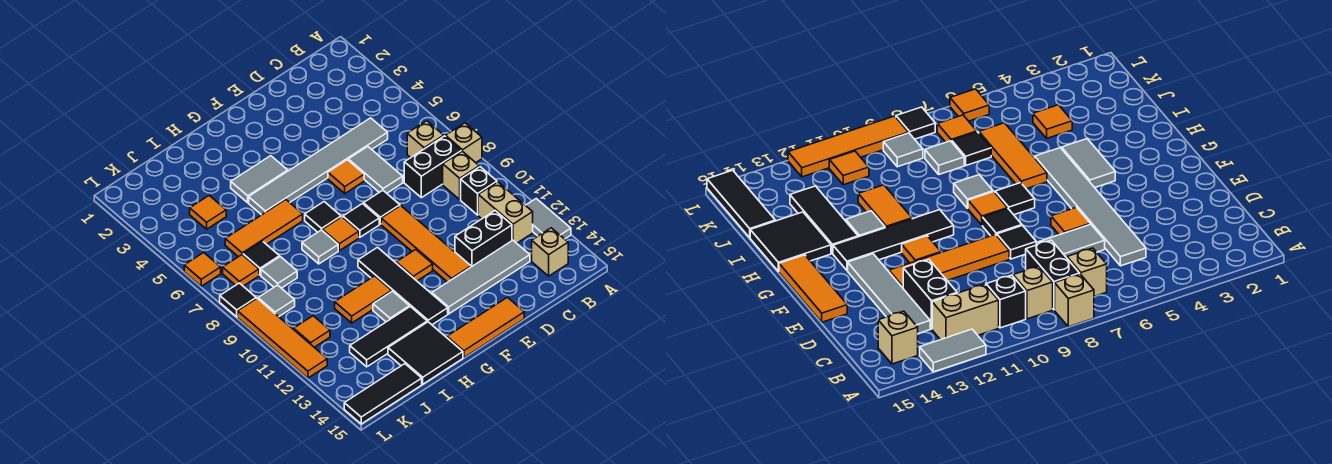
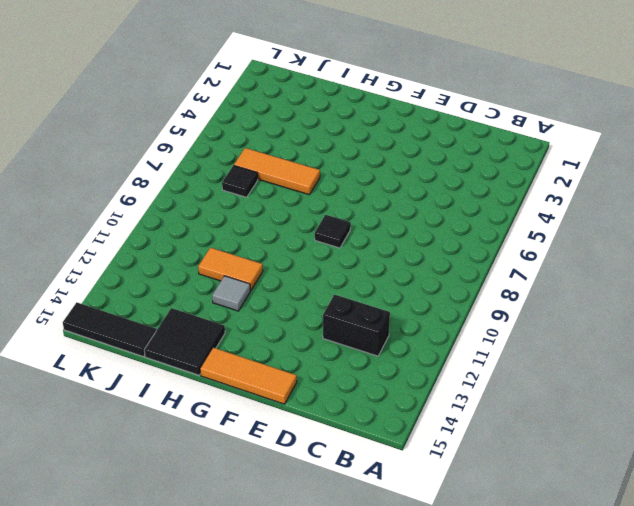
none -> tan 1x1 brick [446,123,482,163]
none -> grey 1x2 tile [526,199,571,239]
none -> tan 1x1 brick [407,121,444,158]
none -> black 1x2 brick [404,136,461,198]

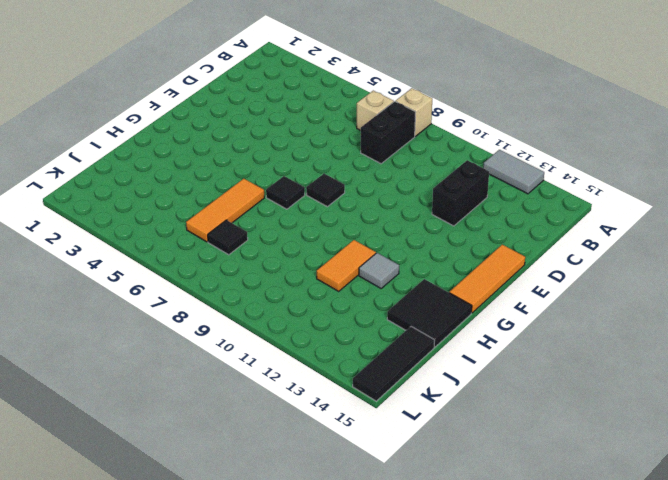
none -> tan 1x1 brick [443,151,479,199]
none -> black 1x1 brick [461,167,497,215]
none -> tan 1x2 brick [478,182,533,243]
none -> tan 1x1 brick [532,228,568,276]

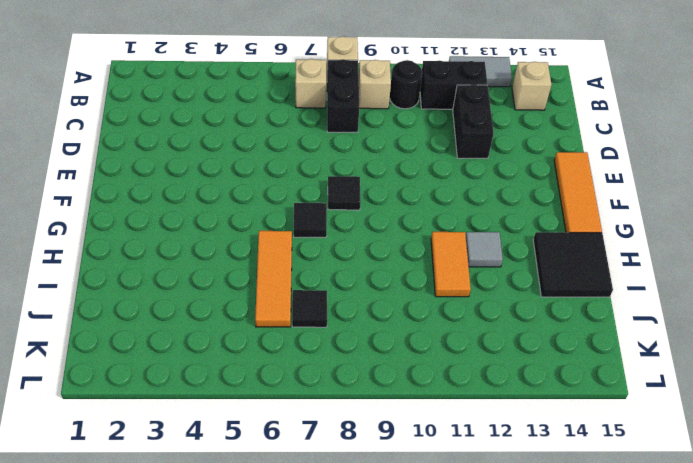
black 1x1 round brick [390,60,422,109] -> black 1x1 brick [461,167,497,215]
black 1x2 brick [420,61,487,109] -> tan 1x2 brick [478,182,533,243]
none -> grey 1x6 tile [249,118,388,215]
none -> grey 1x4 tile [432,240,530,314]
none -> grey 1x2 tile [348,147,403,193]
none -> orange 1x1 tile [328,160,364,193]

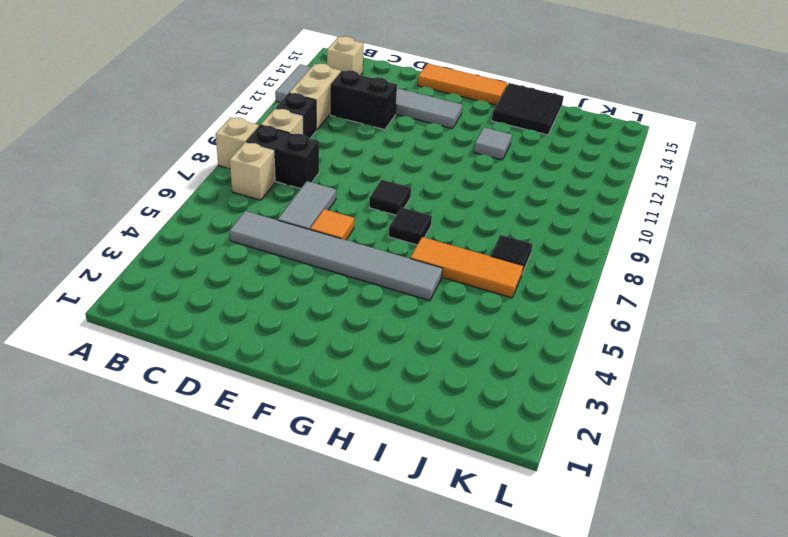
none -> black 1x1 tile [363,190,400,224]
none -> orange 1x4 tile [381,206,471,282]
none -> orange 1x1 tile [396,250,433,281]
none -> grey 1x2 tile [231,156,288,203]

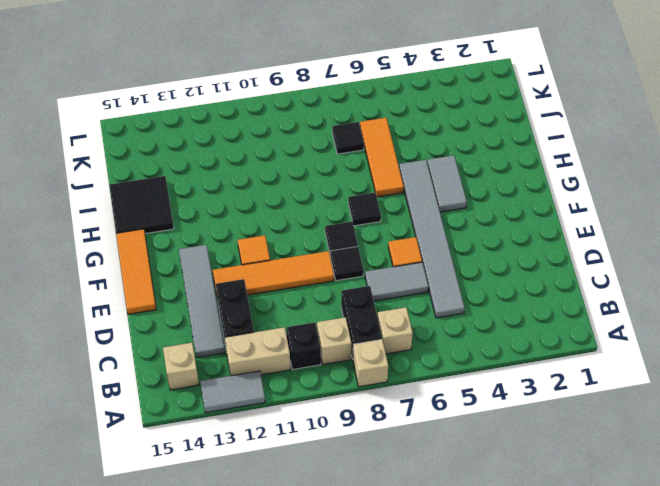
none -> orange 1x1 tile [322,217,359,251]
none -> black 1x4 tile [358,247,448,325]
none -> grey 1x1 tile [302,230,338,264]
none -> orange 1x2 tile [335,276,392,323]

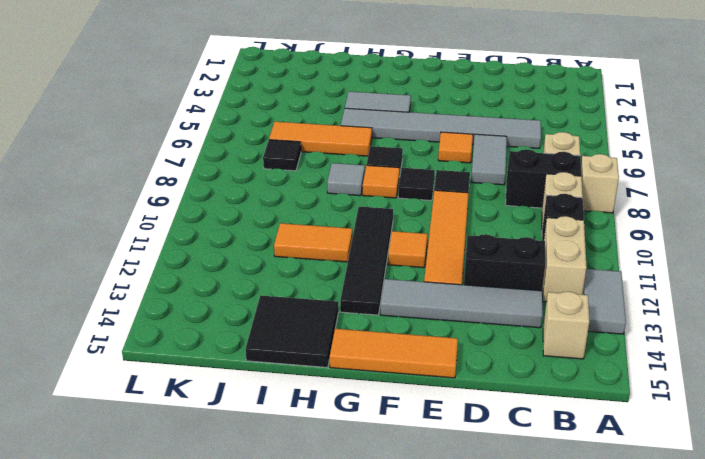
none -> grey 1x1 tile [373,291,410,322]
none -> black 1x3 tile [350,307,427,367]
none -> orange 1x1 tile [190,195,226,229]
none -> grey 1x1 tile [261,257,297,288]

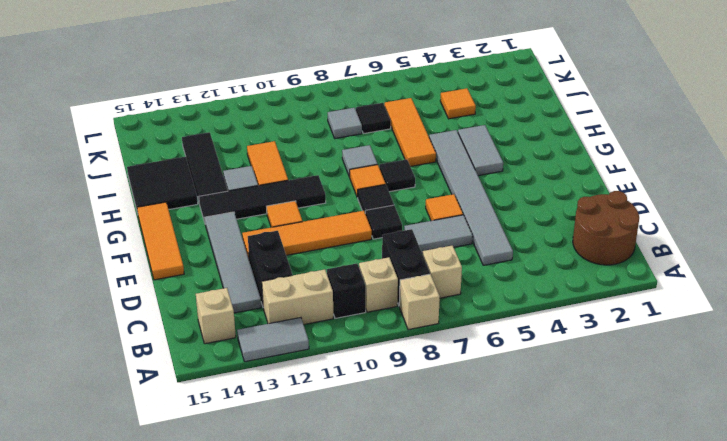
brown 2x2 round brick [573,191,639,265] -> none
none -> black 1x3 tile [344,364,422,424]
none -> orange 1x1 tile [223,255,259,286]
none -> grey 1x1 tile [258,285,295,317]
none -> orange 1x1 tile [294,316,330,347]

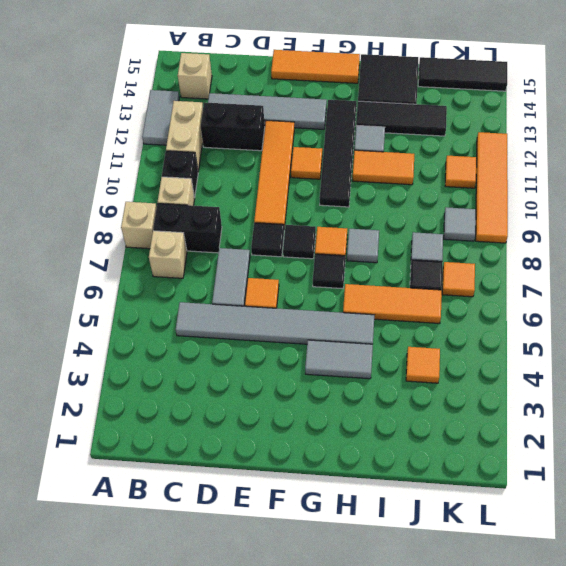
none -> orange 1x1 tile [184,253,221,286]
none -> black 1x1 tile [220,283,256,317]

